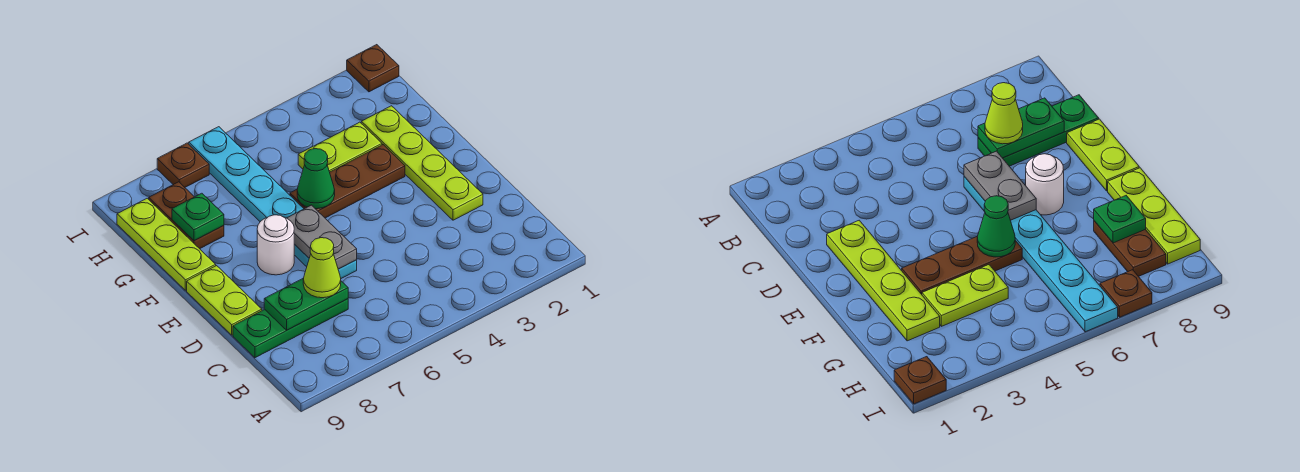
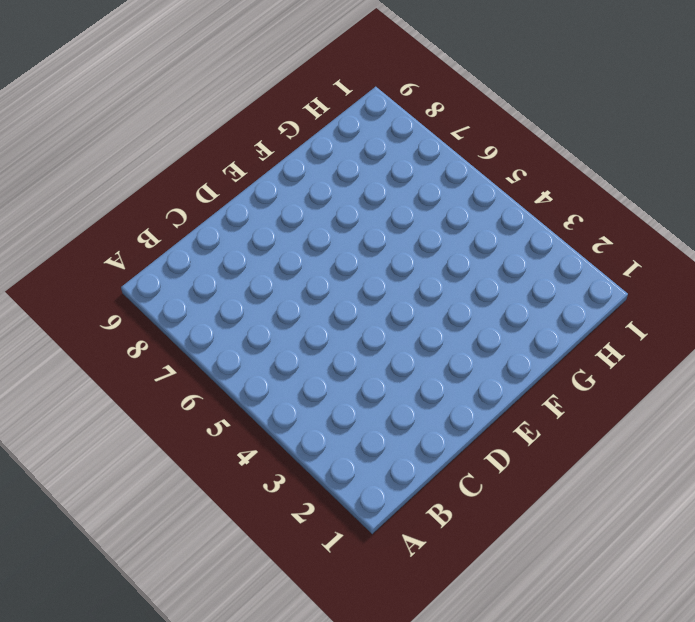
none -> green 1x3 plate [233,299,348,358]
none -> lime 1x4 plate [361,106,483,220]
none -> cyan 1x6 plate [189,127,357,278]

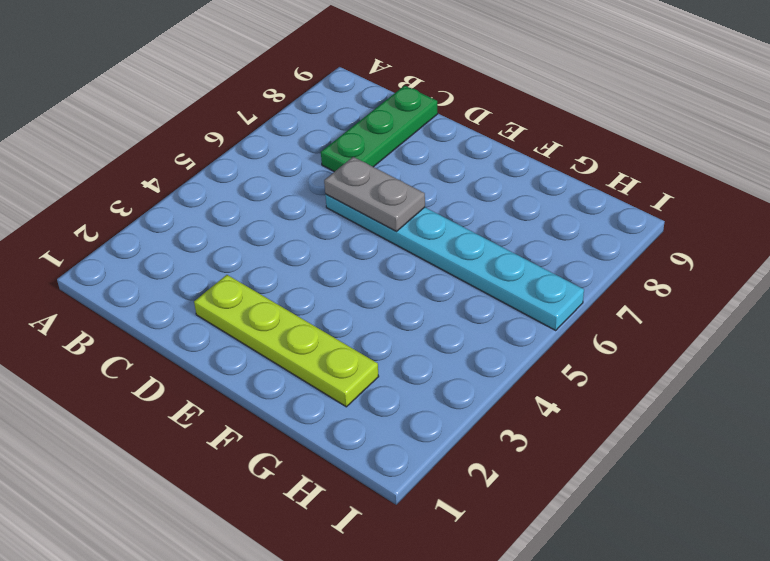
none -> lime 1x2 plate [187,266,262,335]
none -> white 1x1 round brick [257,215,294,275]
none -> brown 1x3 plate [290,145,405,218]

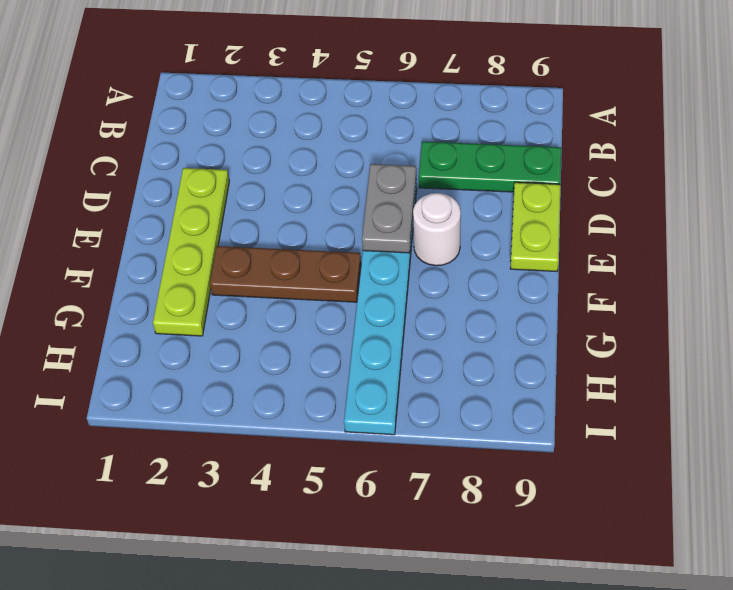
none -> lime 1x3 plate [117,198,216,290]
none -> lime 1x2 plate [298,122,382,172]
none -> brown 1x2 plate [149,182,224,249]

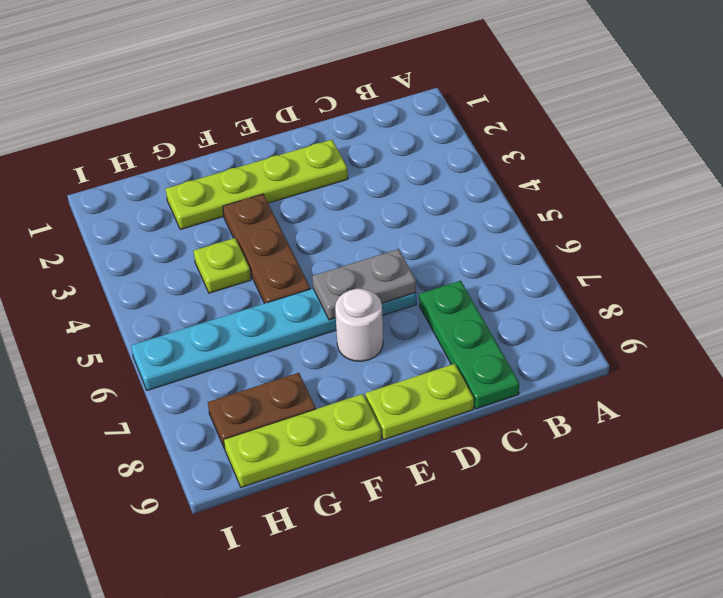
lime 1x1 plate [194,238,251,293] -> lime 1x2 plate [298,122,382,172]
none -> brown 1x1 plate [347,45,399,92]
none -> brown 1x1 plate [157,143,209,187]
none -> green 1x2 plate [264,278,348,330]

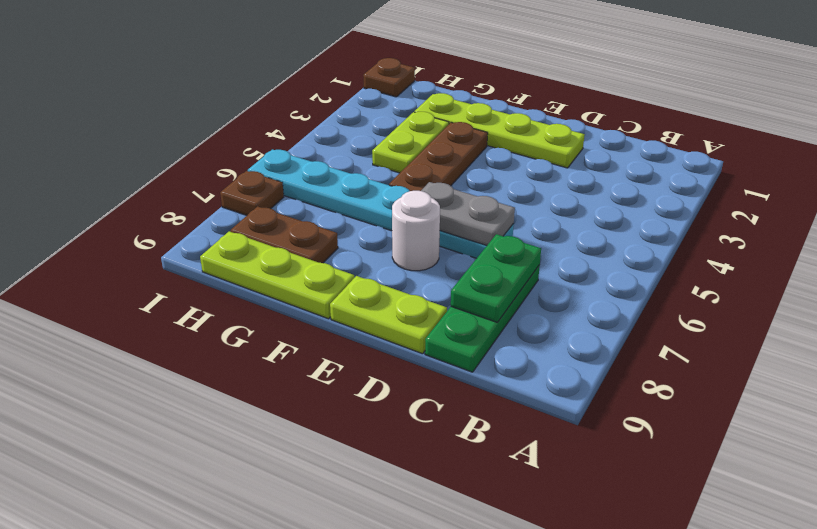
none -> green 1x1 cone [297,149,335,209]
none -> green 1x1 plate [172,193,224,241]
none -> lime 1x1 cone [303,238,341,298]

